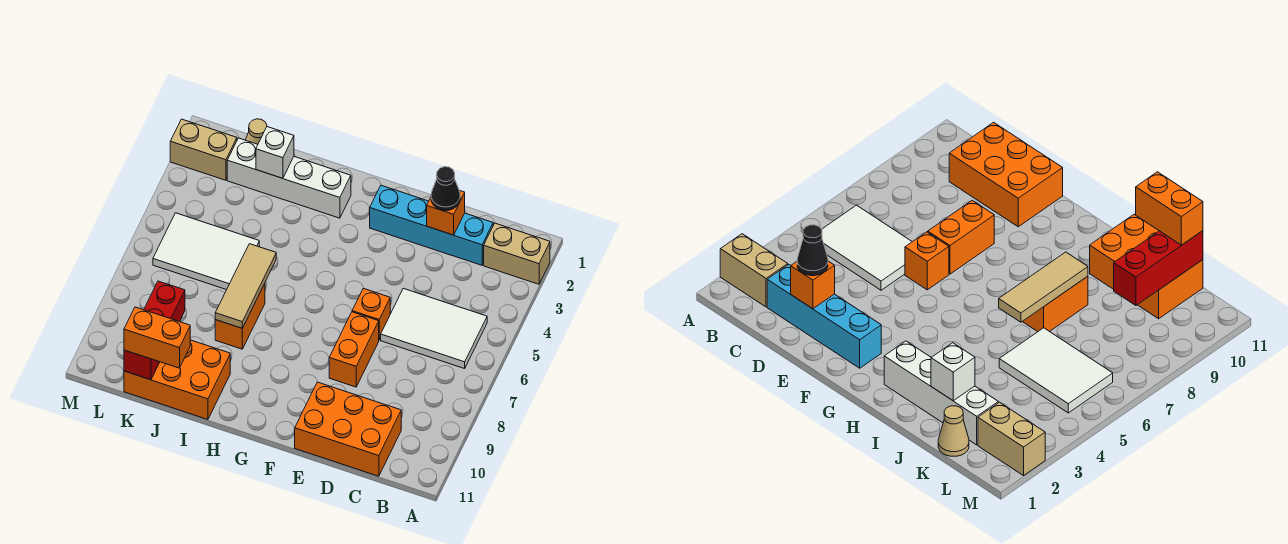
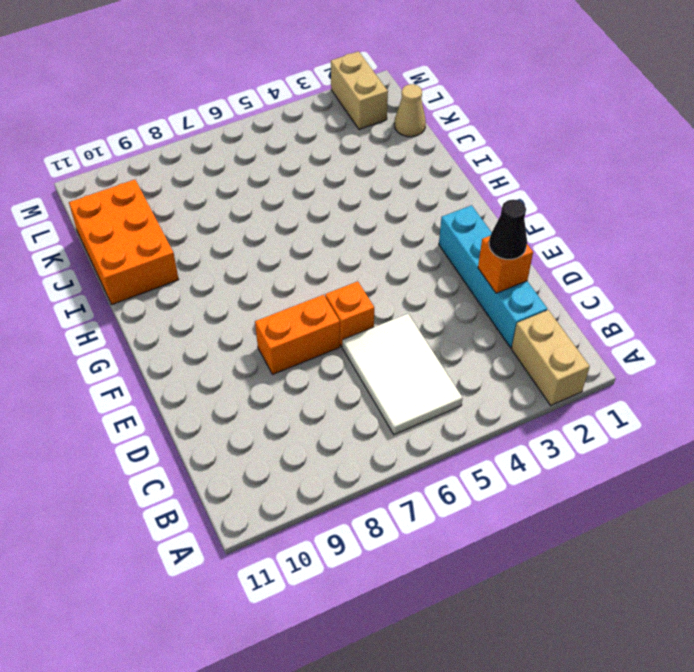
none -> orange 2x3 brick [295,382,401,476]
none -> white 1x4 brick [227,138,351,218]
none -> orange 1x2 brick [215,284,265,349]

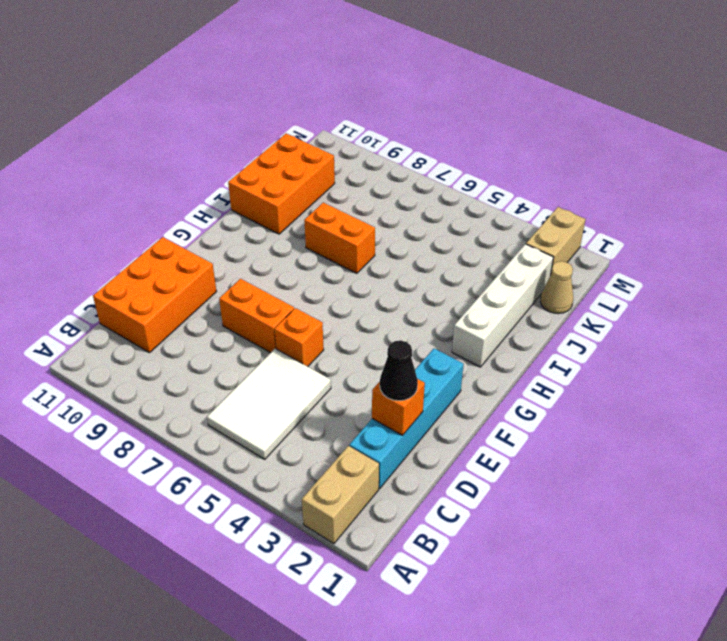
none -> white 2x3 tile [153,213,259,290]
none -> tan 1x3 tile [215,244,276,328]
none -> white 1x1 brick [256,127,294,178]

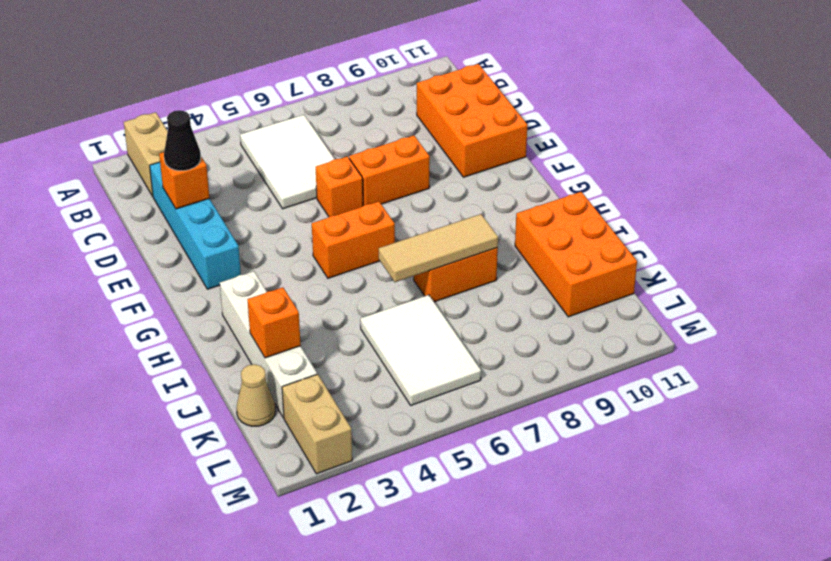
orange 1x2 brick [312,201,395,278] -> orange 1x2 brick turned to [124,307,190,368]
orange 1x1 brick [247,287,301,358] -> white 1x1 brick [256,127,294,178]
none -> red 1x3 brick [124,281,185,380]

